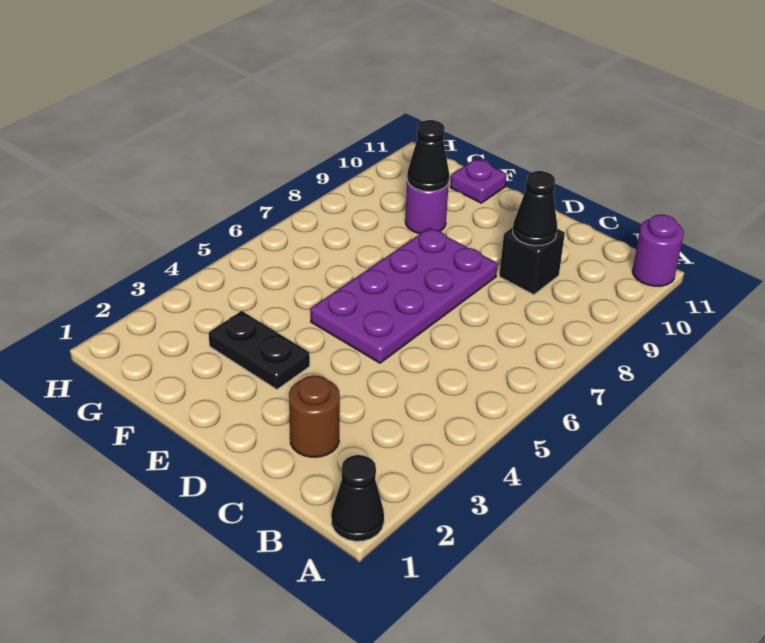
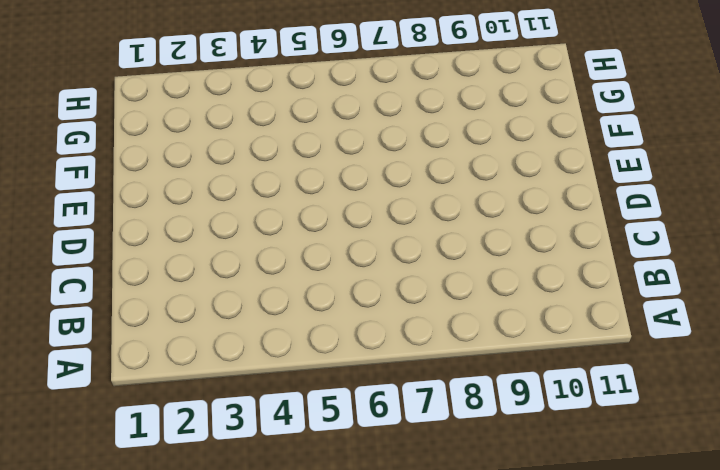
none -> black 1x1 cone [331,455,384,541]
none -> purple 1x1 round brick [632,215,684,286]

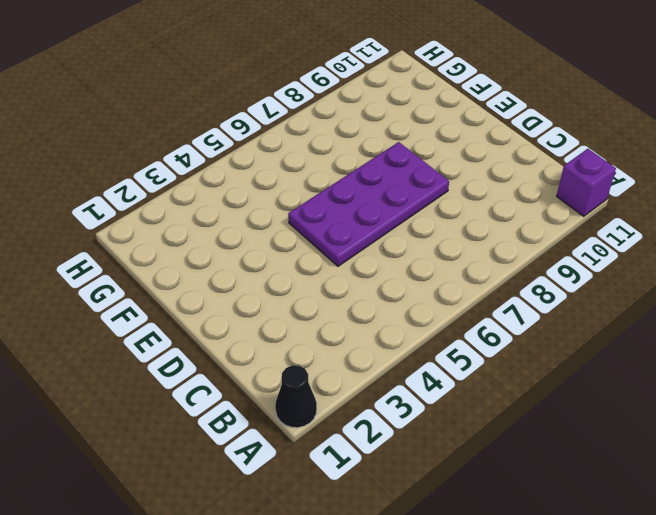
purple 1x1 brick [557,149,616,216] -> purple 1x1 round brick [632,215,684,286]
none -> brown 1x1 round brick [289,375,340,457]
none -> black 1x1 brick [499,227,565,295]

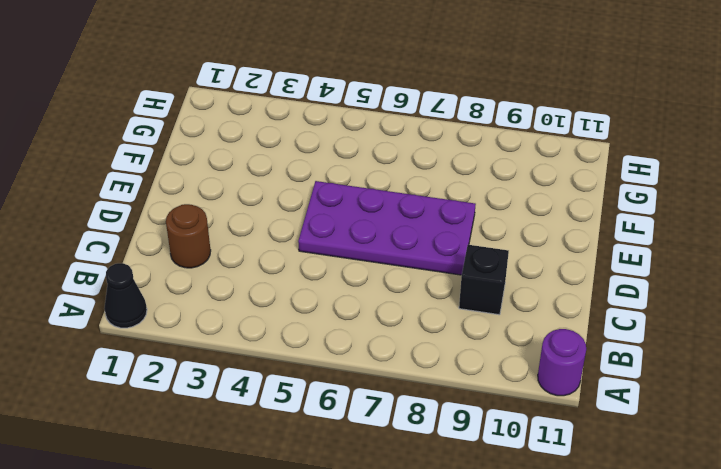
none -> black 1x2 plate [209,311,310,389]
none -> purple 1x1 round brick [405,180,449,234]

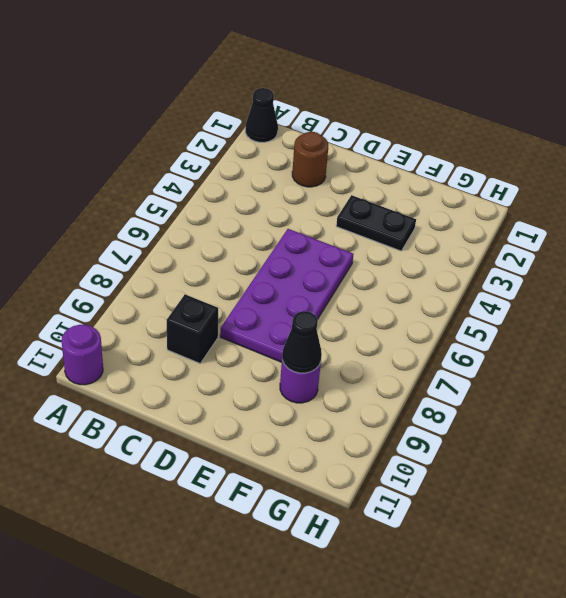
none -> purple 1x1 plate [450,159,507,203]
none -> black 1x1 cone [513,171,557,246]

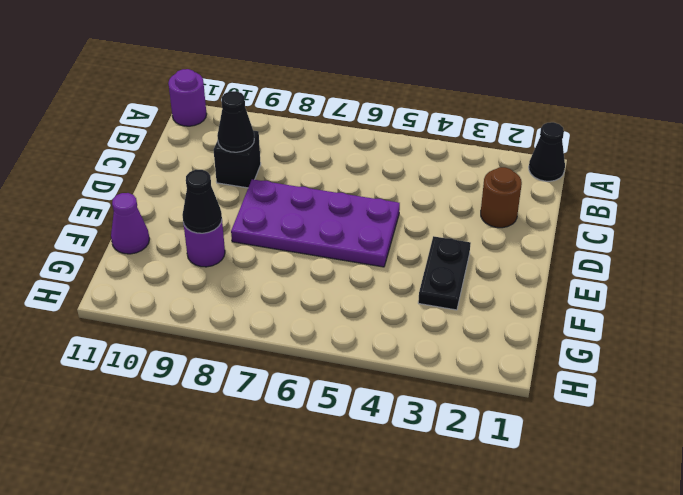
purple 1x1 cone [111,193,149,254] -> purple 1x1 plate [450,159,507,203]

